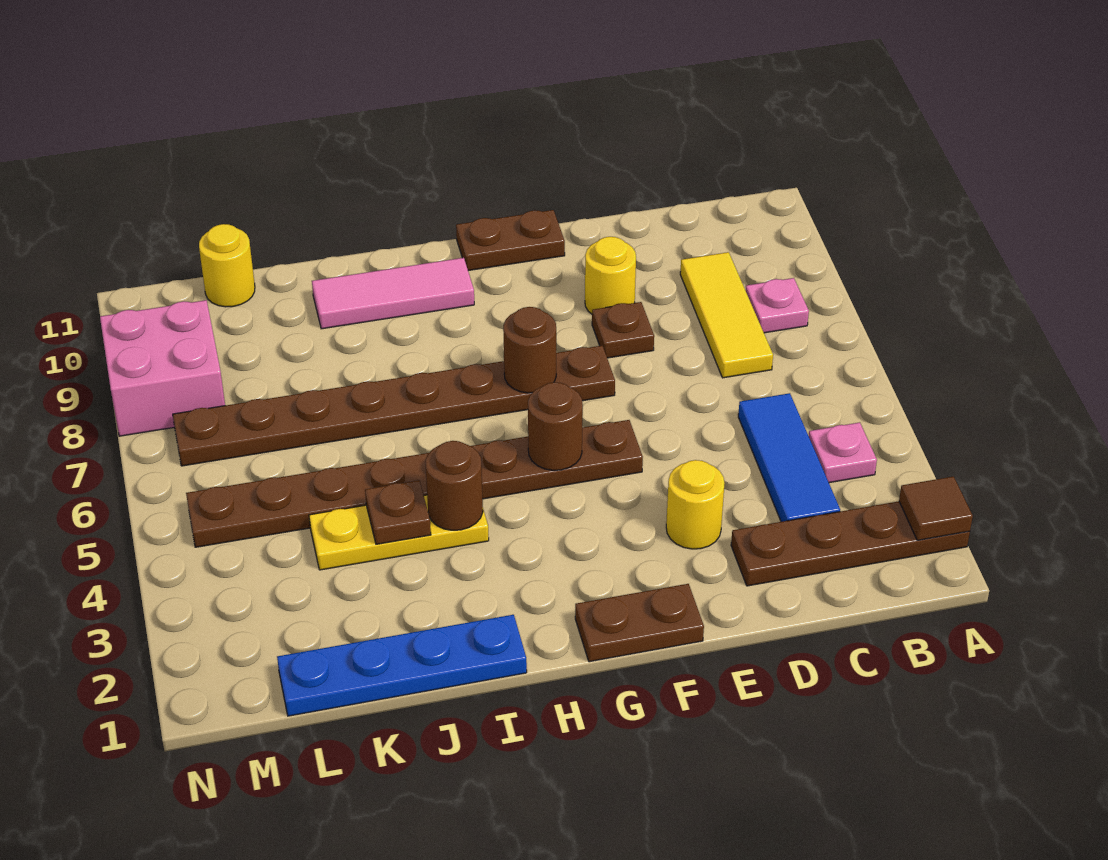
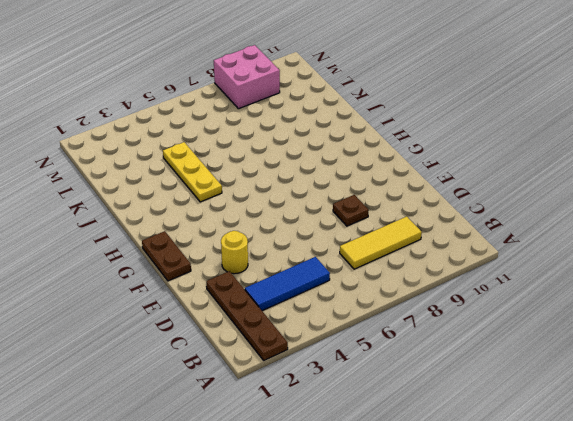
none -> pink 1x1 plate [809,422,877,483]
none -> pink 1x1 plate [745,278,809,333]
none -> yellow 1x1 round brick [585,237,636,314]

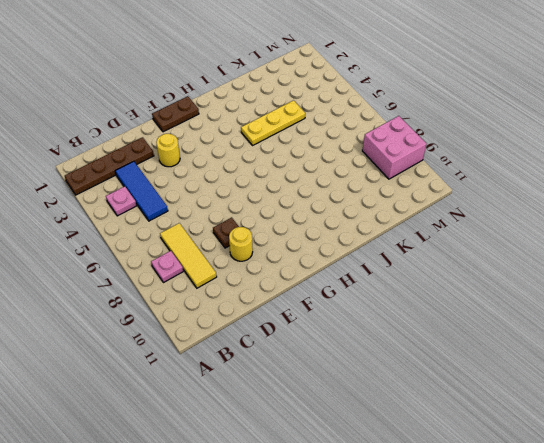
none -> brown 1x8 plate [186,420,643,547]
none -> brown 1x8 plate [173,346,615,466]
none -> brown 1x2 plate [456,210,565,271]

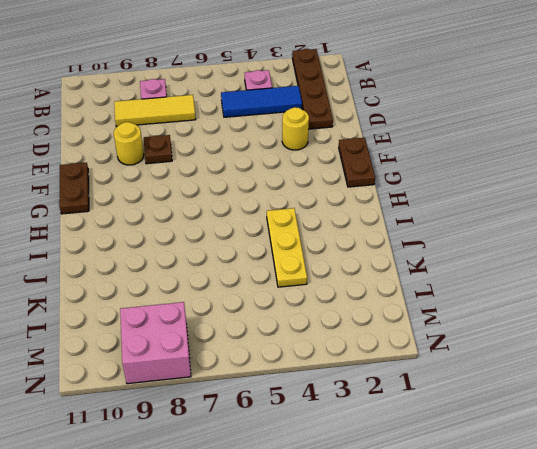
none -> brown 1x8 plate [186,420,643,547]
none -> brown 1x8 plate [173,346,615,466]
none -> pink 1x3 tile [312,258,474,329]

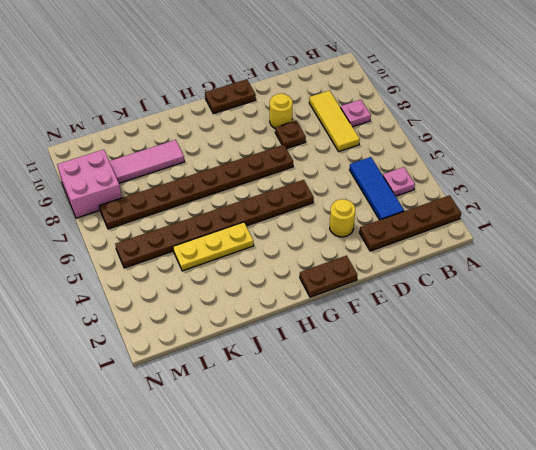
pink 1x3 tile [109,140,184,183] -> pink 1x3 tile moved to [312,258,474,329]
none -> blue 1x4 plate [277,615,527,716]
none -> yellow 1x1 round brick [199,224,255,307]
none -> brown 1x1 tile [899,476,973,540]

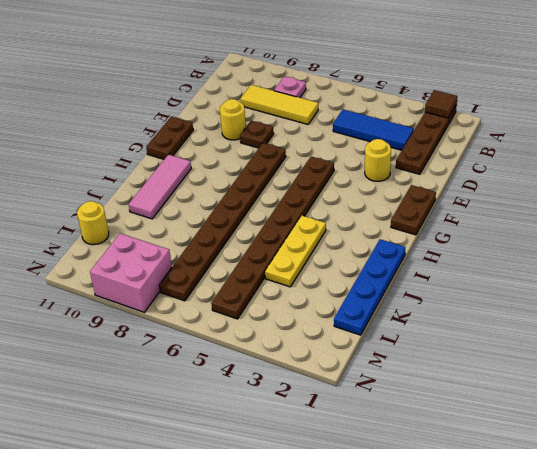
none -> pink 1x1 plate [809,422,877,483]
none -> brown 1x1 round brick [528,382,583,470]
none -> brown 1x1 round brick [503,307,556,393]

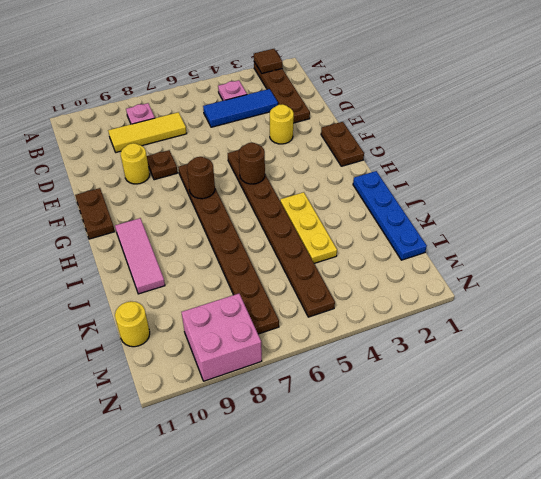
none -> brown 1x1 round brick [425,441,483,530]
none -> brown 1x1 plate [365,480,431,544]

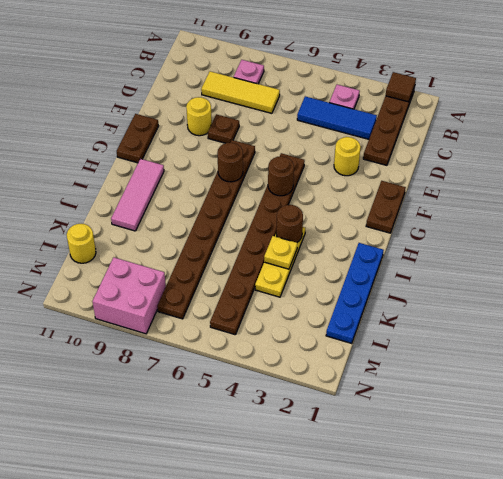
yellow 1x1 plate [264,236,297,269] -> brown 1x1 plate [365,480,431,544]

